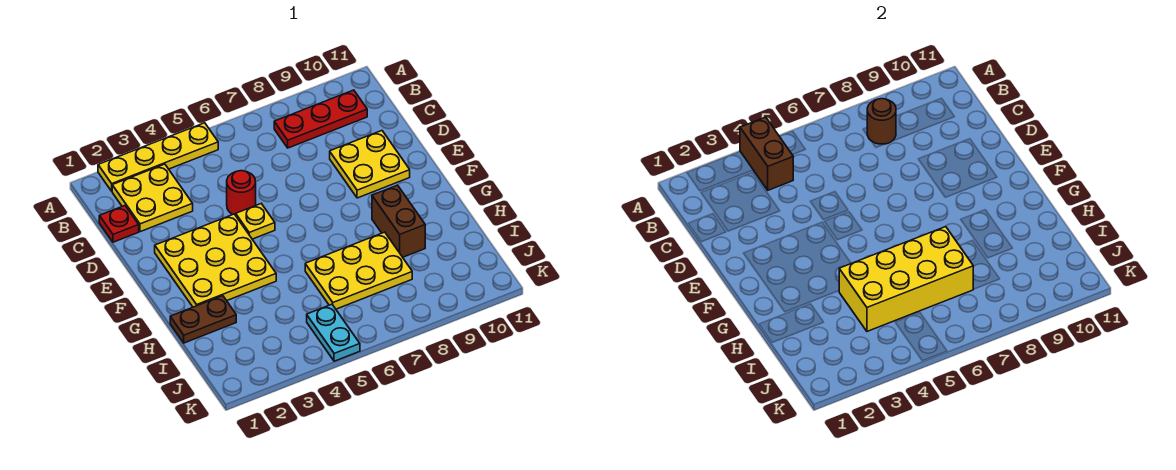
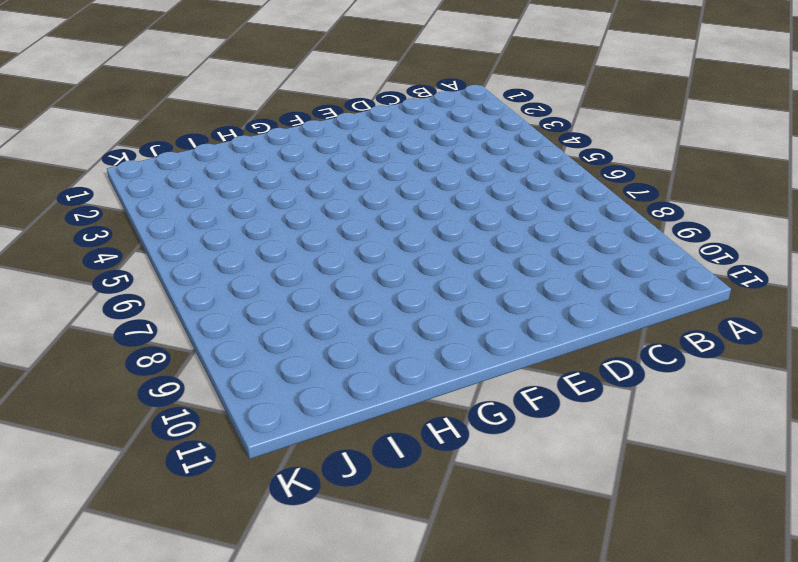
none -> yellow 1x4 plate [98,123,218,191]
none -> yellow 2x2 plate [112,164,193,232]
none -> red 1x3 plate [274,90,367,148]

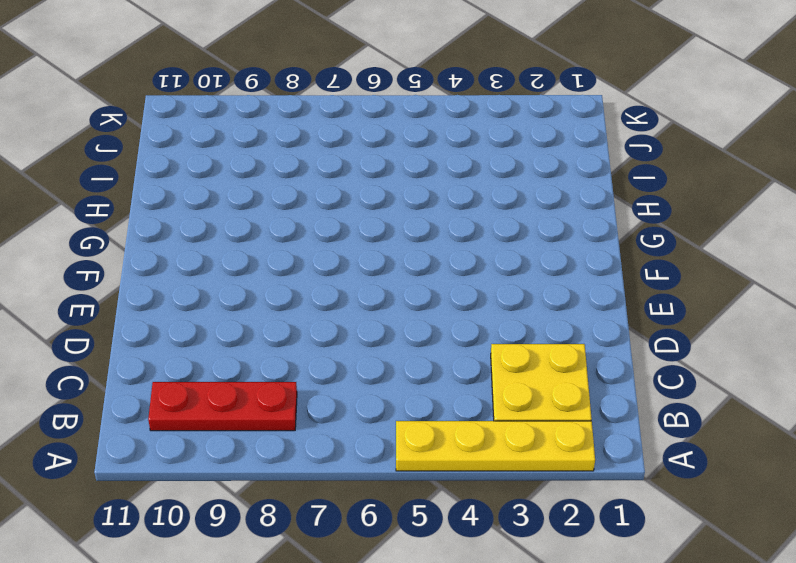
none -> red 1x1 plate [99,206,139,242]
none -> red 1x1 round brick [227,171,256,215]
none -> yellow 2x2 plate [330,131,410,198]

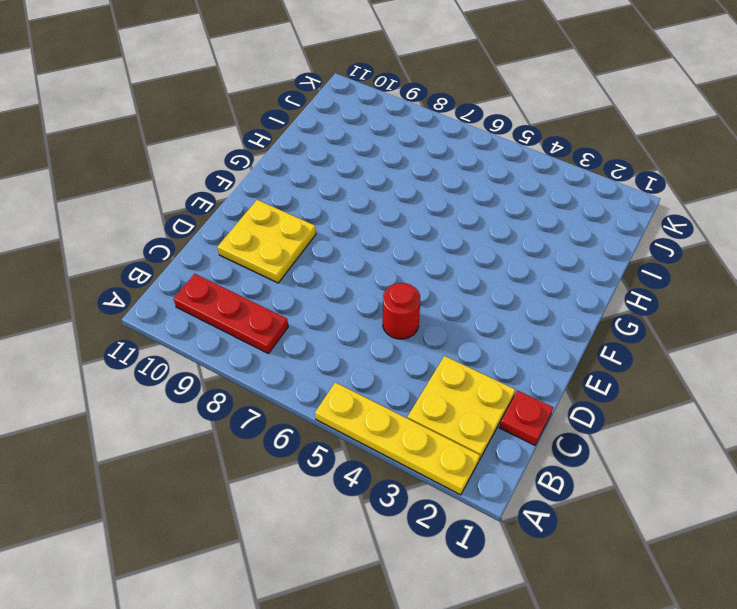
none -> yellow 3x3 plate [155,214,276,307]
none -> yellow 1x1 plate [236,204,275,239]
none -> brown 1x2 brick [372,185,425,257]

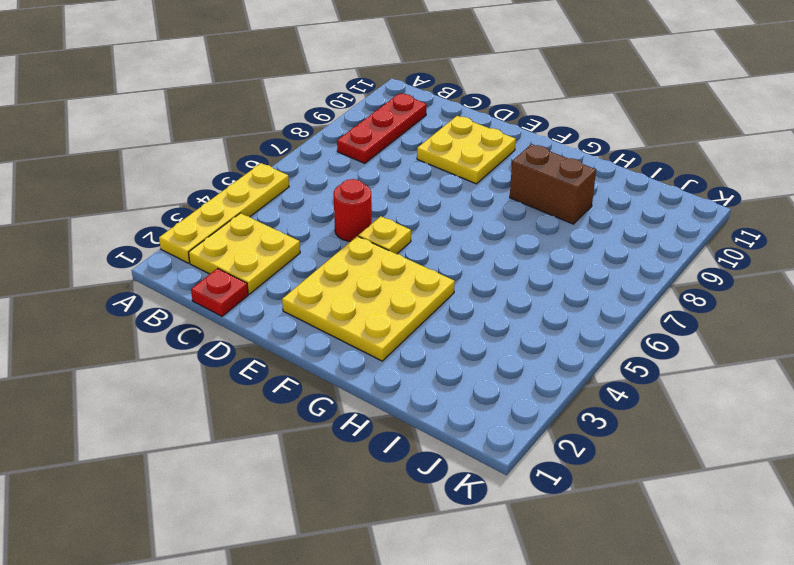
none -> brown 1x2 plate [170,296,236,343]
none -> yellow 2x3 plate [305,232,412,309]
none -> cyan 1x2 plate [307,304,360,361]

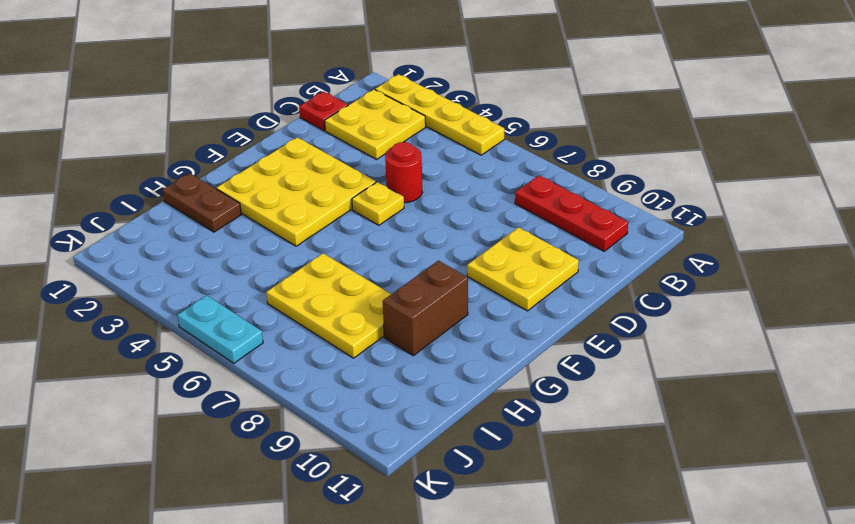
cyan 1x2 plate [177,295,263,363] -> cyan 1x2 plate turned to [307,304,360,361]
none -> brown 1x2 brick [740,117,793,190]
none -> brown 1x1 round brick [867,99,896,144]
none -> yellow 2x4 brick [839,226,973,331]

